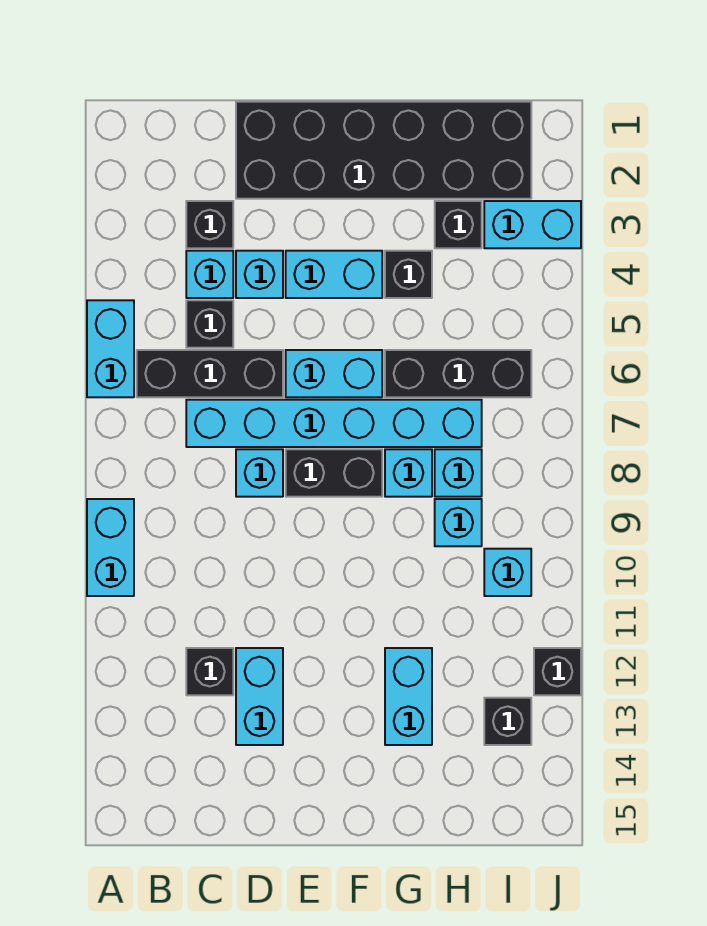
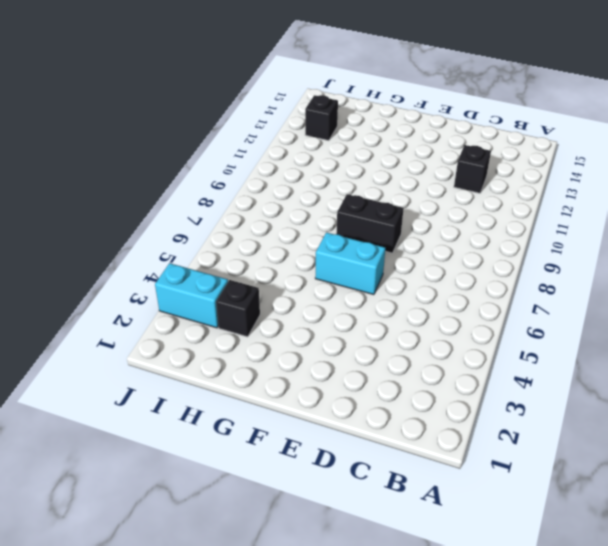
none -> cyan 1x2 brick [87,300,134,397]
none -> cyan 1x2 brick [87,499,134,596]
none -> black 1x3 brick [137,350,283,397]

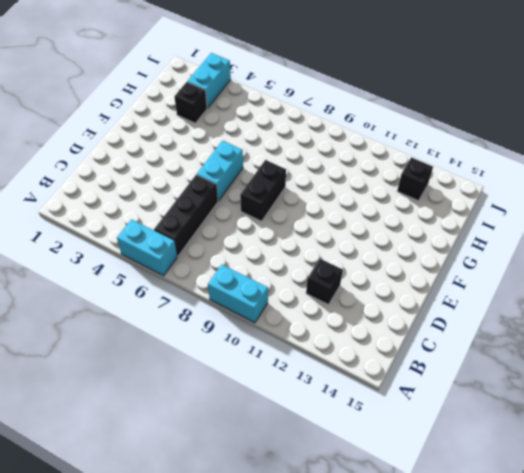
none -> black 1x1 brick [186,201,233,248]
none -> cyan 1x1 brick [186,251,233,298]
none -> black 1x1 brick [186,300,233,348]

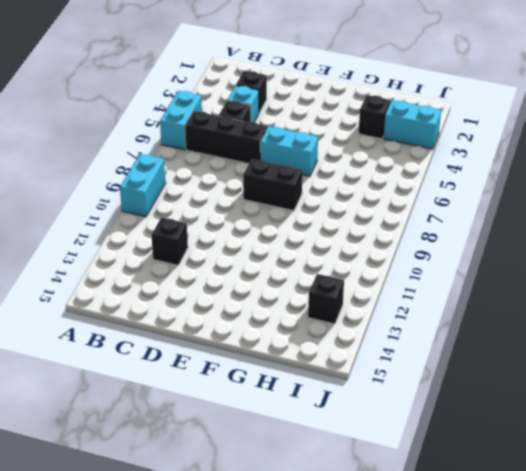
none -> cyan 1x6 brick [186,400,482,447]
none -> black 2x6 brick [236,102,531,199]
none -> cyan 1x1 brick [236,251,283,298]

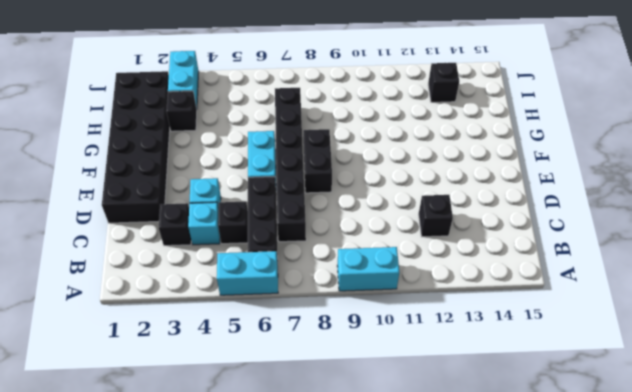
black 1x6 brick [275,88,306,242] -> cyan 1x6 brick [186,400,482,447]
none -> cyan 1x1 brick [236,449,283,497]
none -> cyan 1x2 brick [236,648,283,745]
none -> cyan 1x2 brick [286,251,382,298]

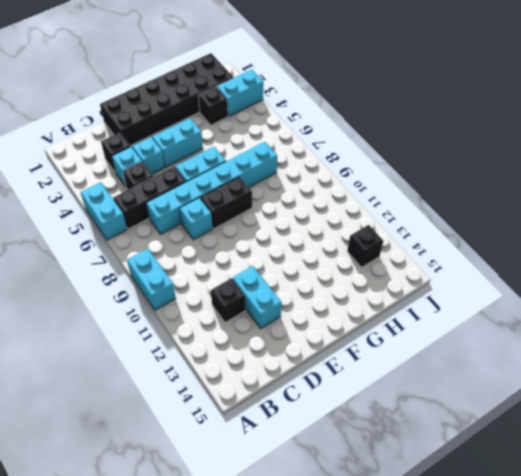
none -> black 1x1 brick [385,251,432,298]
none -> black 1x3 brick [385,350,531,397]
none -> cyan 1x1 brick [385,449,432,497]

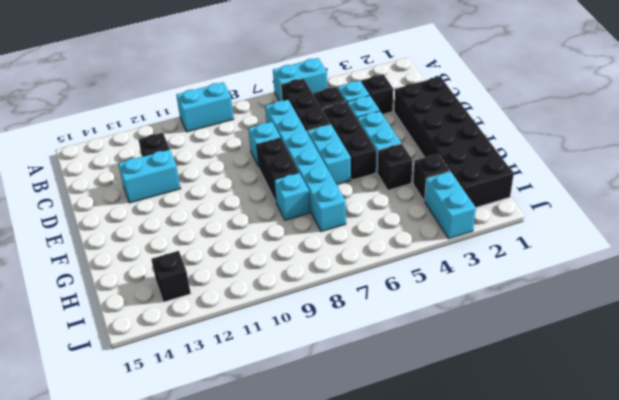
black 1x3 brick [323,102,376,180] -> black 1x3 brick moved to [385,350,531,397]
none -> cyan 1x2 brick [385,648,432,745]
none -> cyan 1x1 brick [435,449,482,497]
none -> cyan 1x1 brick [435,499,482,546]

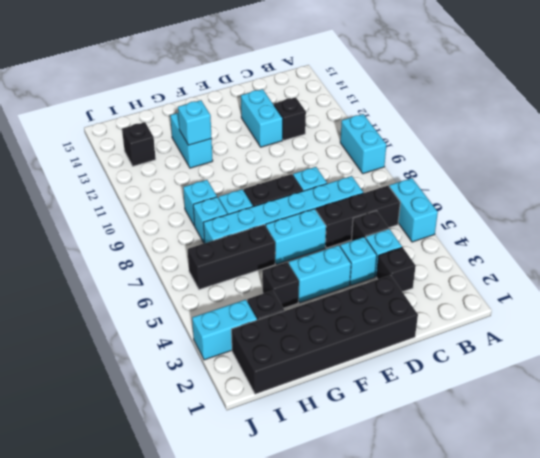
cyan 1x1 brick [178,100,212,145] -> cyan 1x1 brick moved to [484,549,531,596]
none -> black 1x1 brick [534,648,581,695]

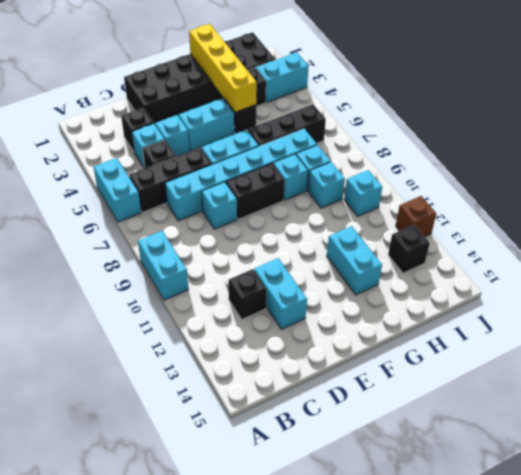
yellow 1x4 brick [189,24,257,112] -> none
brown 1x1 brick [396,196,436,237] -> black 1x1 brick [534,648,581,695]

